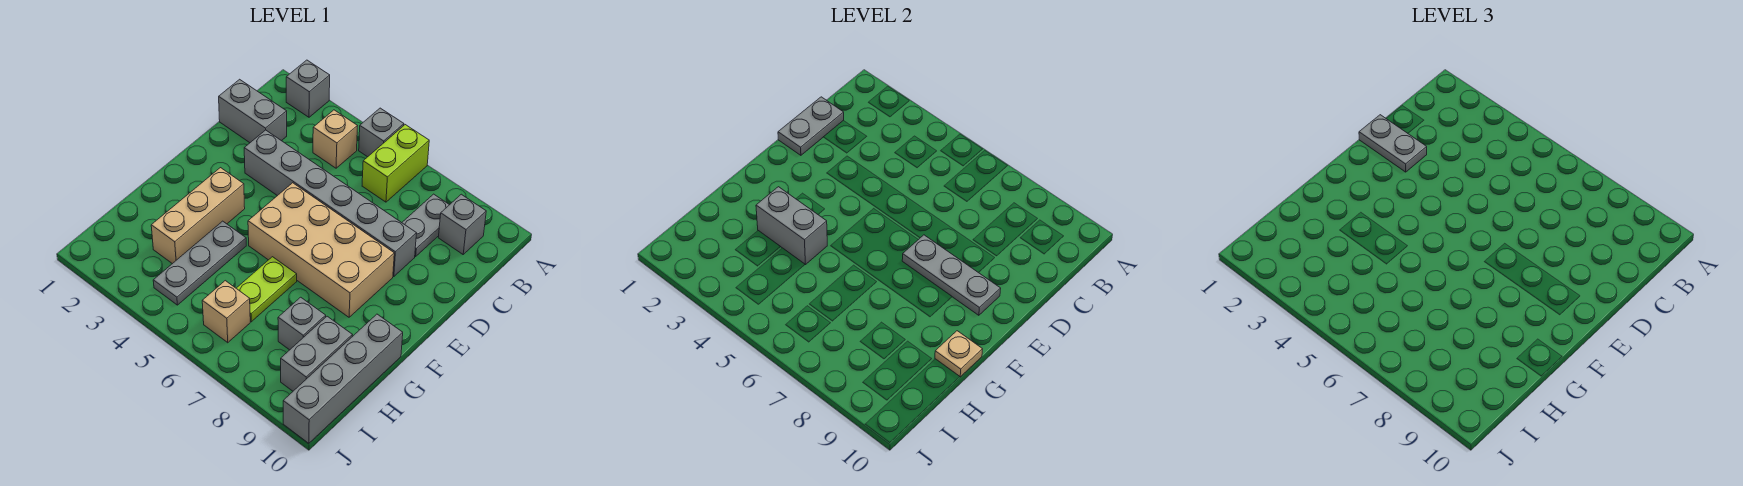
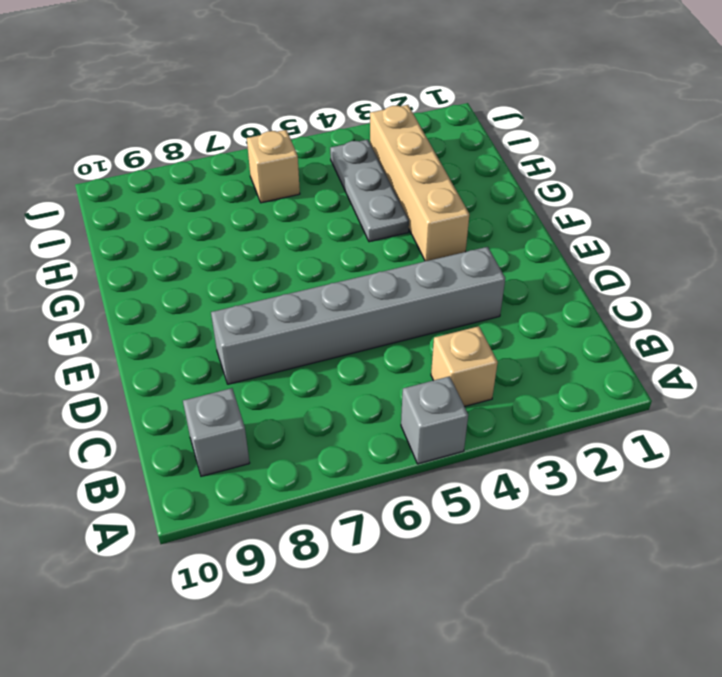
tan 1x4 brick [370,105,469,261] -> tan 1x3 brick [151,168,245,264]
none -> grey 1x1 brick [286,60,330,117]
none -> lime 1x2 brick [362,125,429,202]
none -> grey 1x2 plate [402,194,449,256]

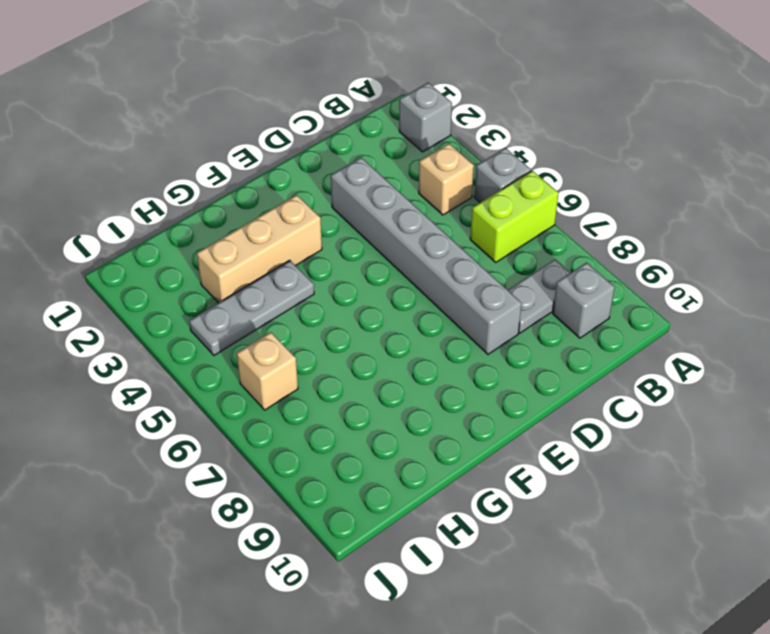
none -> grey 1x2 brick [219,79,287,143]
none -> tan 2x4 brick [248,183,394,317]
none -> lime 1x2 plate [236,257,297,322]

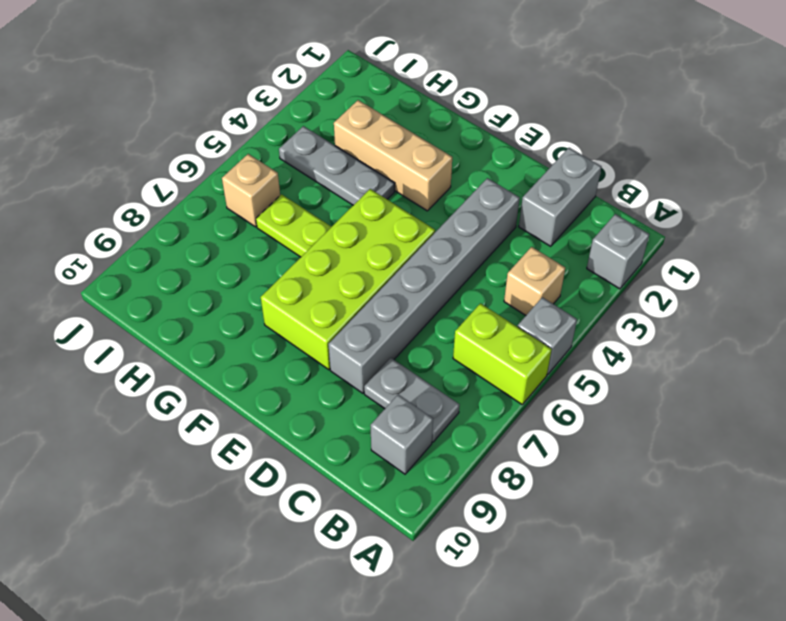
lime 2x4 brick [261,189,435,370] -> tan 2x4 brick [248,183,394,317]
none -> grey 1x4 brick [283,314,403,443]
none -> grey 1x1 brick [278,297,326,350]
none -> grey 1x2 brick [281,316,352,391]

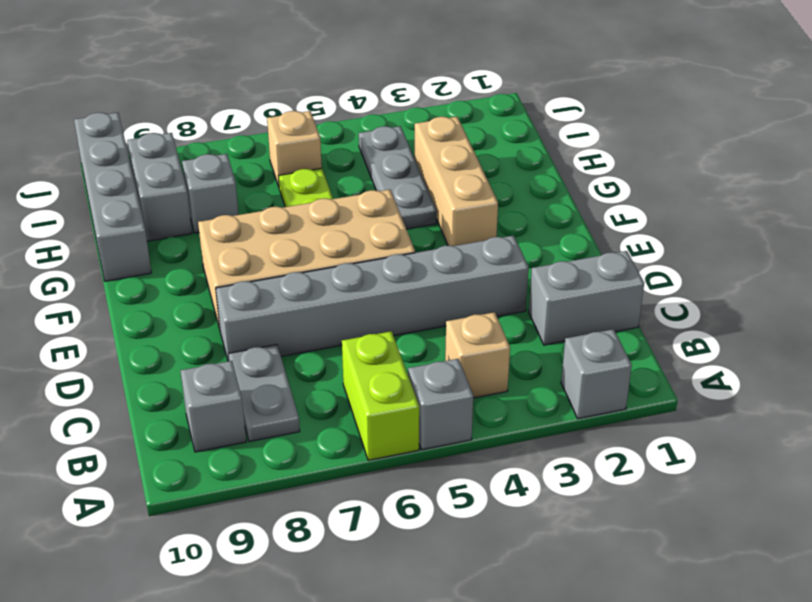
none -> grey 1x2 plate [778,97,844,155]
none -> grey 1x3 plate [902,235,1001,315]
none -> grey 1x2 brick [756,187,827,265]

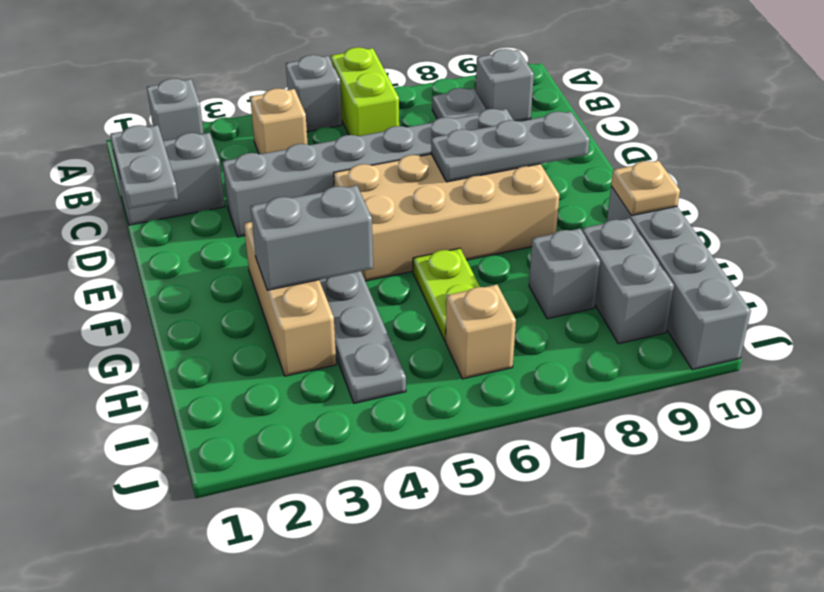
none -> grey 1x2 plate [1359,115,1427,172]

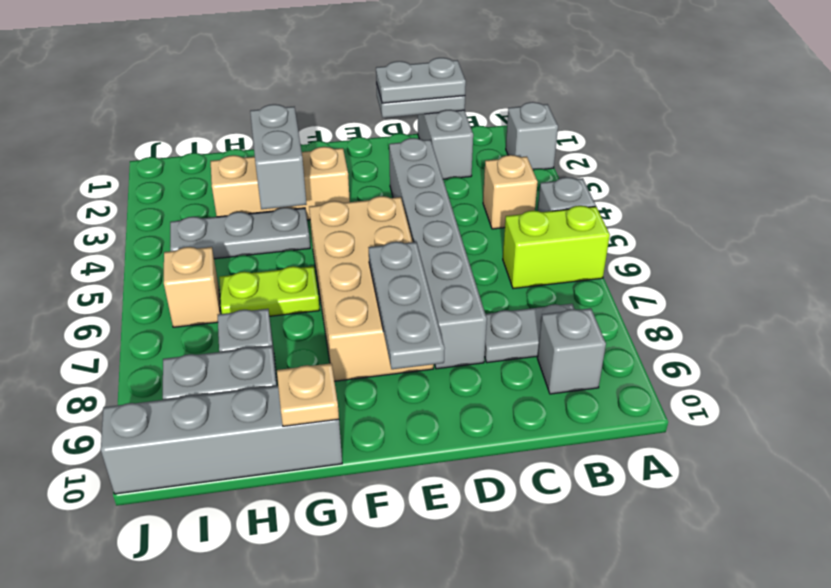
grey 1x2 plate [376,58,466,103] -> grey 1x2 plate turned to [1359,115,1427,172]

